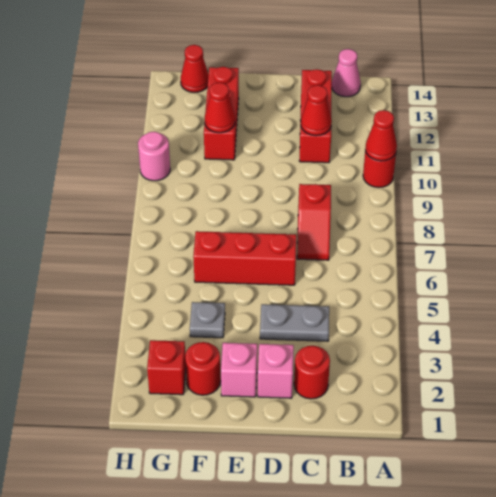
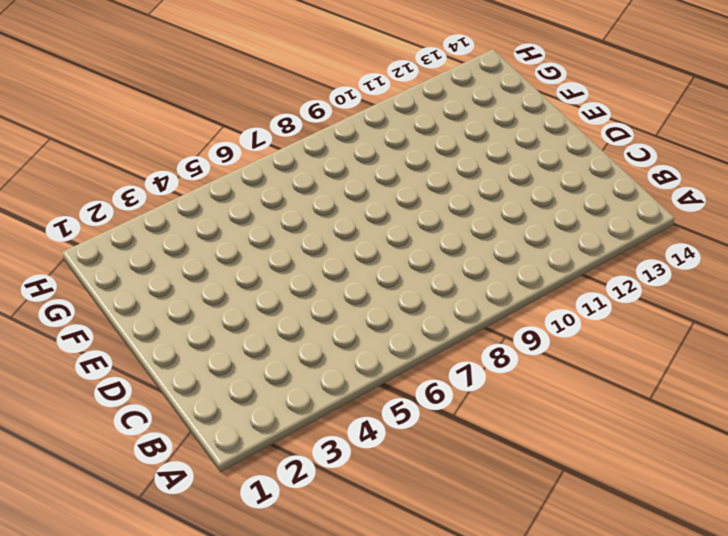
none -> red 1x1 round brick [363,150,396,187]
none -> pink 1x1 cone [332,49,361,97]
none -> red 1x1 round brick [294,346,330,399]

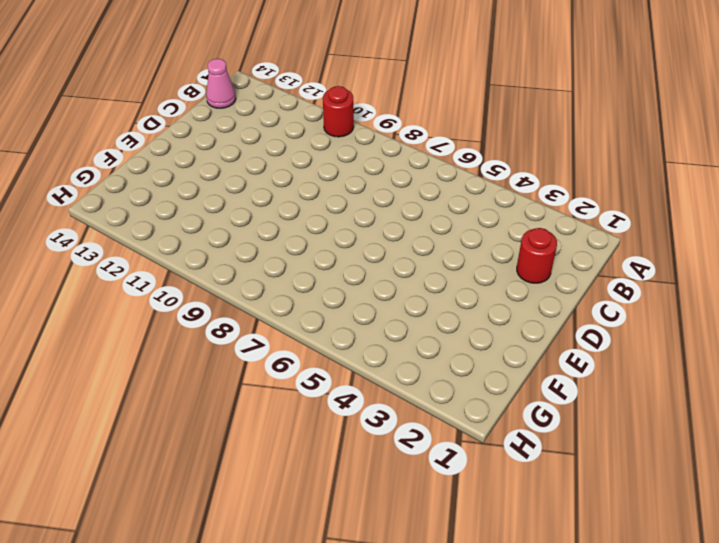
none -> grey 1x2 plate [260,304,329,341]
none -> red 1x2 slope [297,184,331,260]
none -> red 1x3 brick [300,69,332,163]

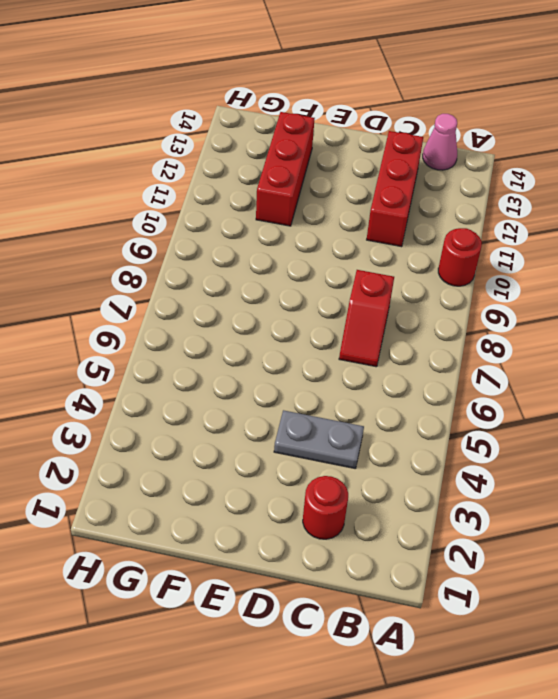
none -> pink 1x1 brick [258,344,294,398]
none -> red 1x3 brick [193,231,296,285]
none -> pink 1x1 brick [221,343,257,397]

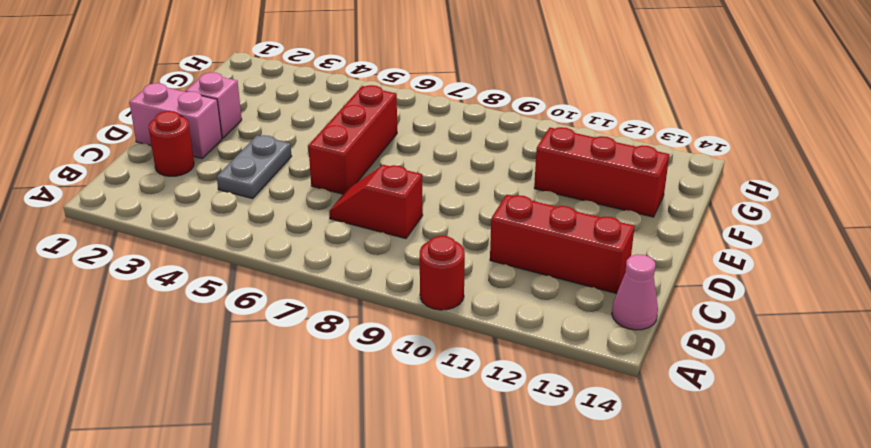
pink 1x2 brick [129,83,222,158] -> pink 1x1 brick [258,344,294,398]
none -> red 1x1 round brick [185,342,221,395]
none -> grey 1x1 plate [190,302,225,338]
none -> red 1x1 brick [147,340,186,395]

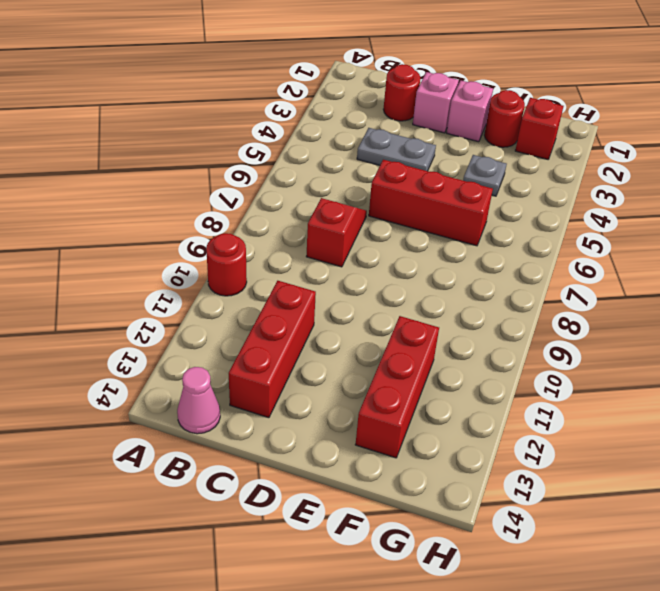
none -> red 1x1 cone [181,45,209,92]
none -> pink 1x1 round brick [138,132,170,181]
none -> red 1x1 cone [365,110,397,161]

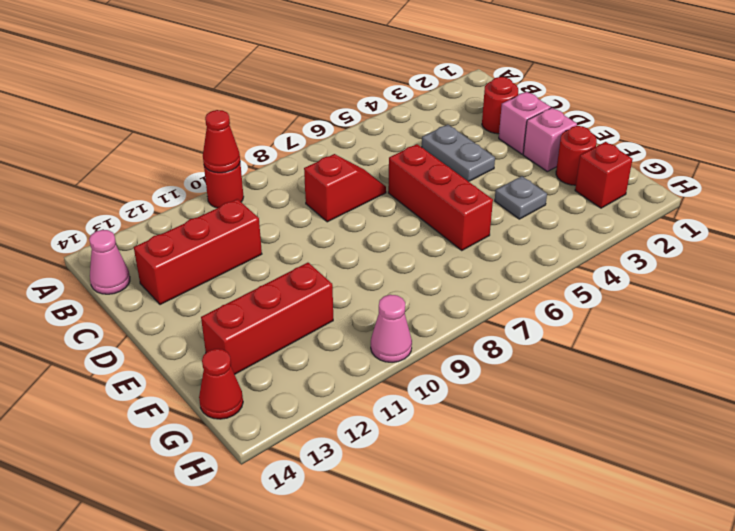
pink 1x1 cone [371,295,412,362] -> pink 1x1 round brick [138,132,170,181]
none -> red 1x1 cone [301,85,332,136]
none -> red 1x1 cone [205,83,235,133]

